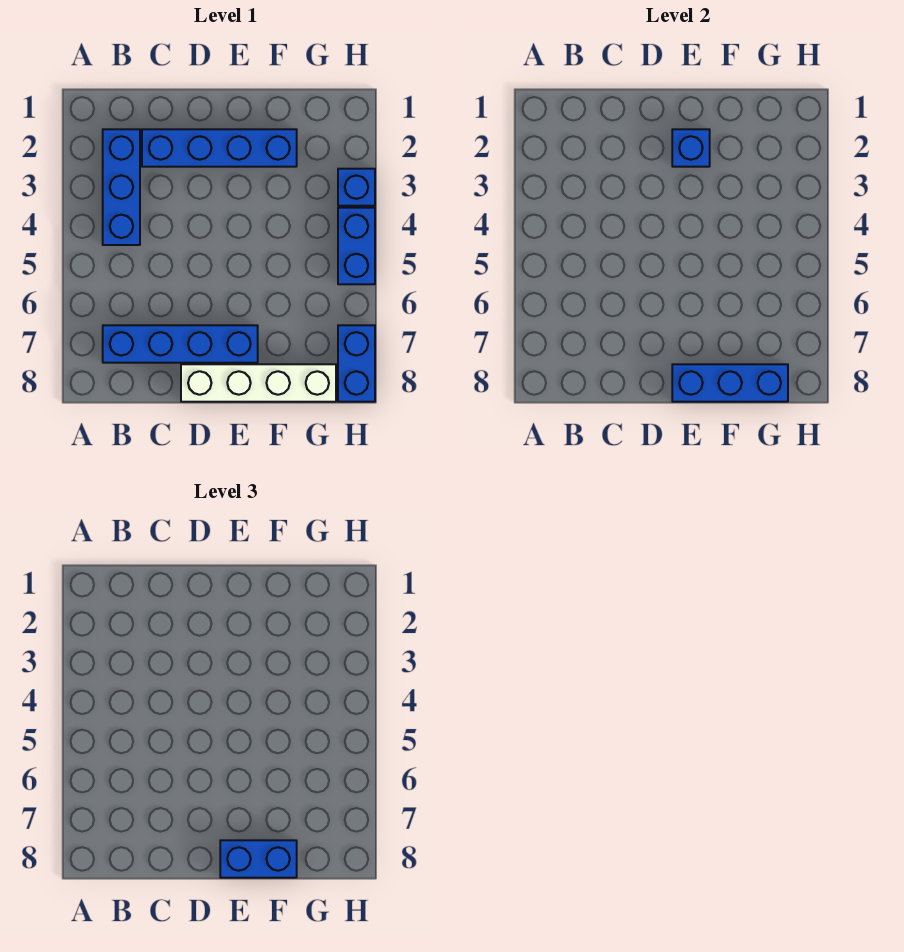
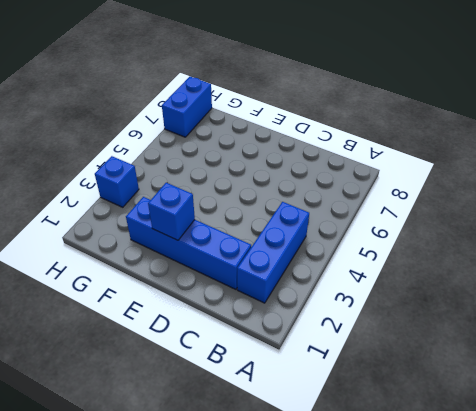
none -> blue 1x4 brick [103,325,258,363]
none -> white 1x4 brick [181,364,336,402]

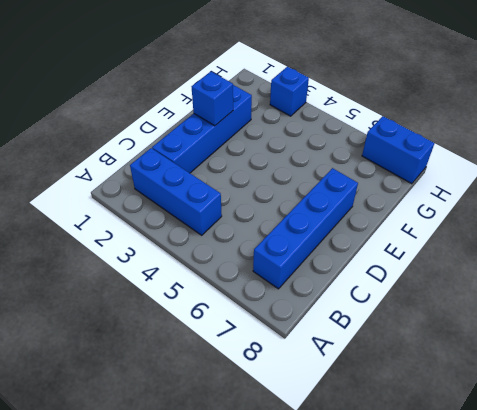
none -> white 1x4 brick [181,364,336,402]
none -> blue 1x2 brick [338,208,375,284]

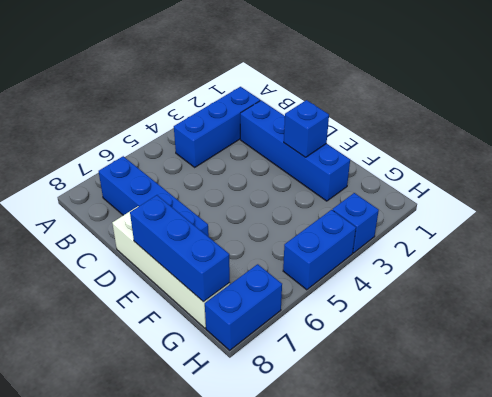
none -> blue 1x2 brick [220,840,297,878]

